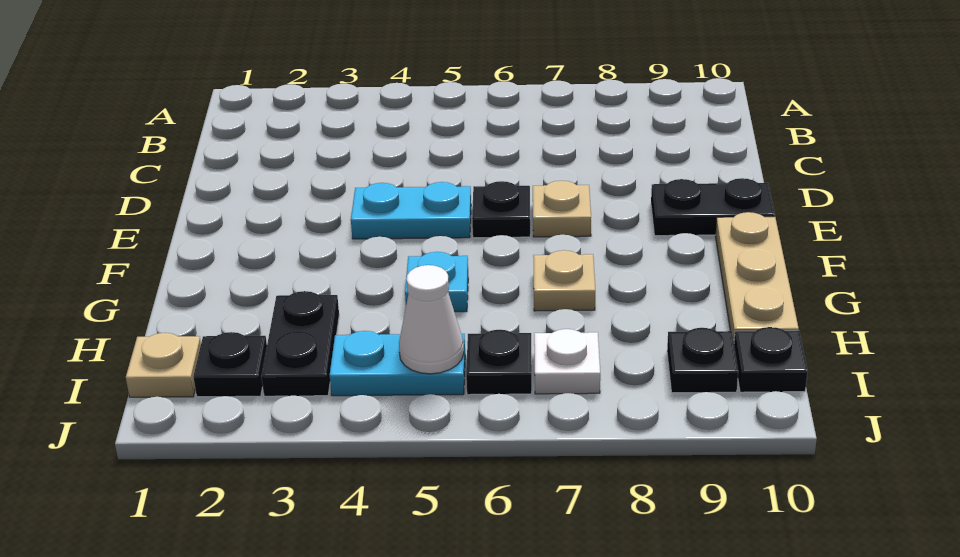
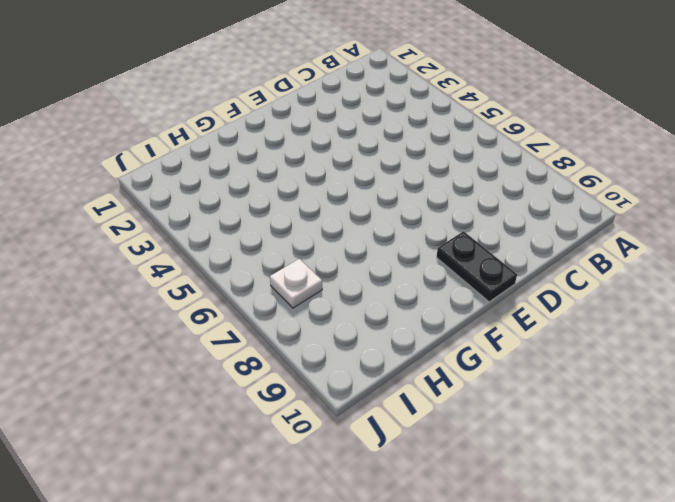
none -> cyan 1x2 plate [351,182,471,239]
none -> black 1x1 plate [472,181,530,238]
none -> tan 1x1 plate [533,181,591,237]

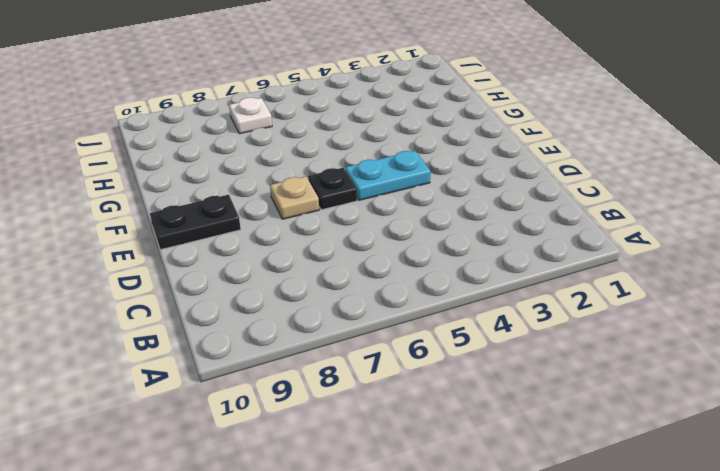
none -> tan 1x3 plate [716,212,799,341]
none -> cyan 1x1 plate [405,252,468,312]
none -> tan 1x1 plate [533,250,595,311]

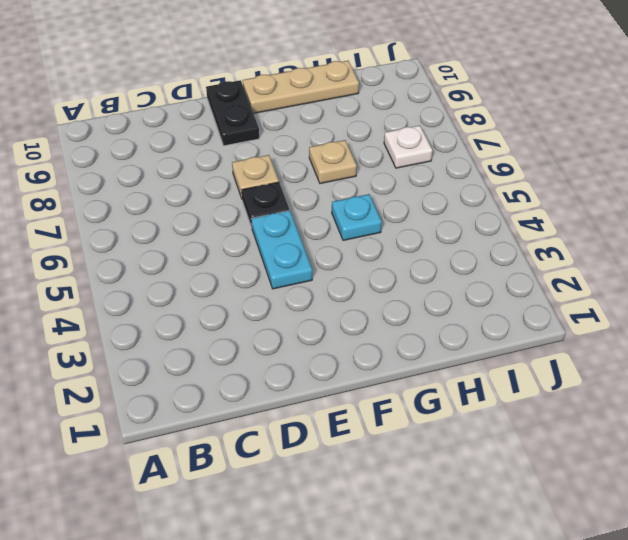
none -> black 1x2 plate [261,291,339,396]
none -> tan 1x1 plate [126,333,201,397]
none -> black 1x1 plate [194,332,267,397]

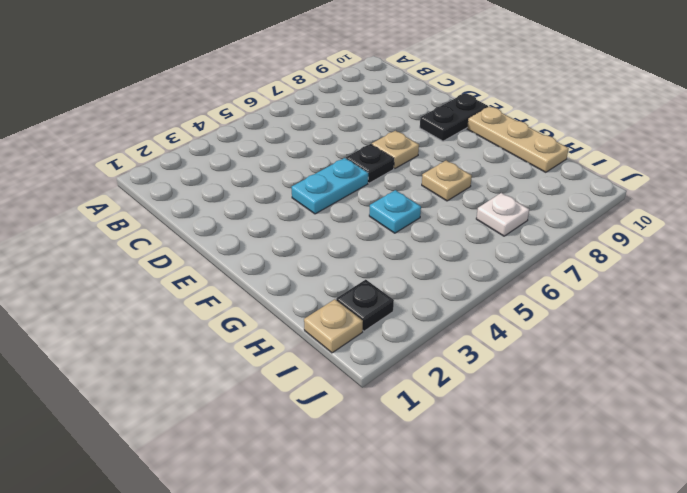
none -> black 1x2 plate [261,291,339,396]
none -> cyan 1x2 plate [330,331,465,396]
none -> black 1x1 plate [466,330,532,395]

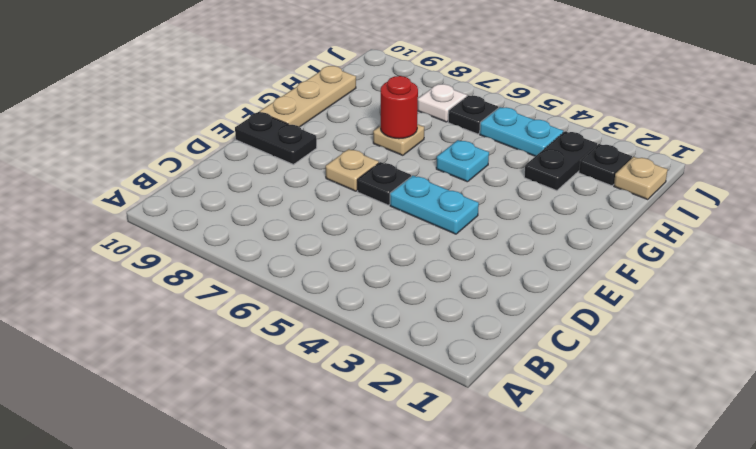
red 1x1 round brick [381,76,418,139] -> none
none -> black 1x1 plate [667,328,738,393]
none -> black 1x1 plate [734,327,808,392]
none -> white 1x1 cone [399,265,464,374]

